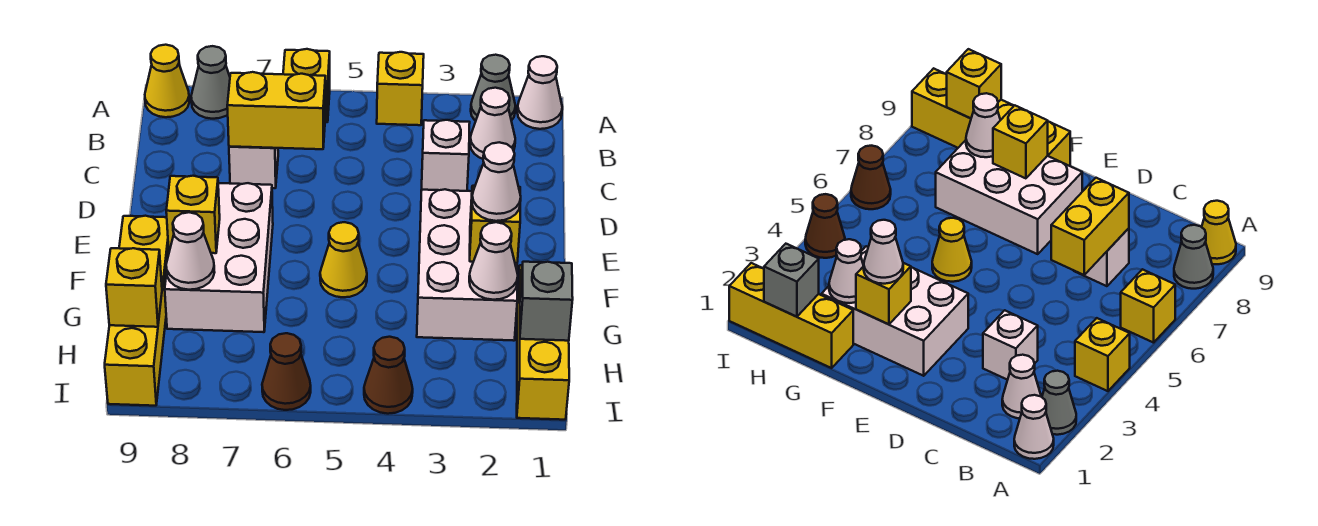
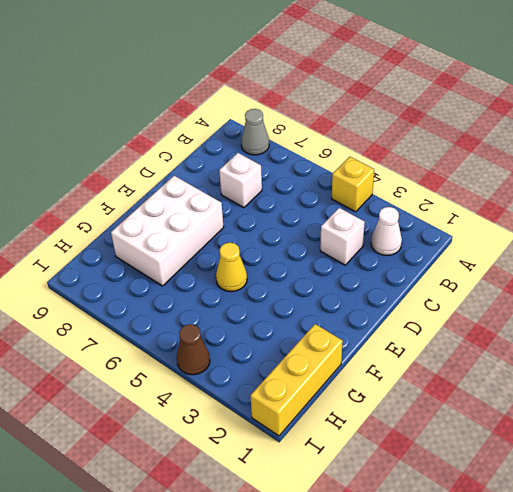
none -> white 1x1 cone [517,56,562,129]
none -> grey 1x1 cone [471,55,515,121]
none -> yellow 1x1 brick [283,49,330,122]

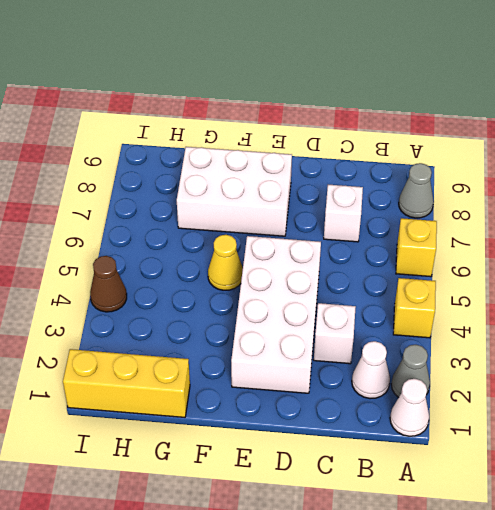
white 2x4 brick [231,236,321,393] -> white 2x3 brick [417,189,517,341]
none -> yellow 1x1 cone [145,45,189,117]
none -> yellow 1x4 brick [105,216,169,406]
none -> brown 1x1 cone [262,333,311,410]

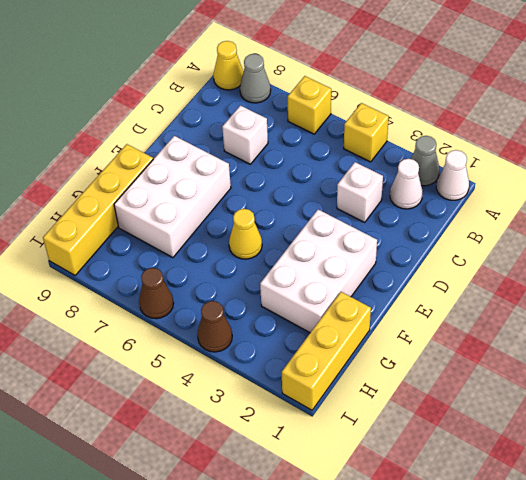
none -> yellow 1x2 brick [227,72,325,149]
none -> yellow 1x1 brick [470,186,520,263]
none -> yellow 1x1 brick [166,176,220,253]

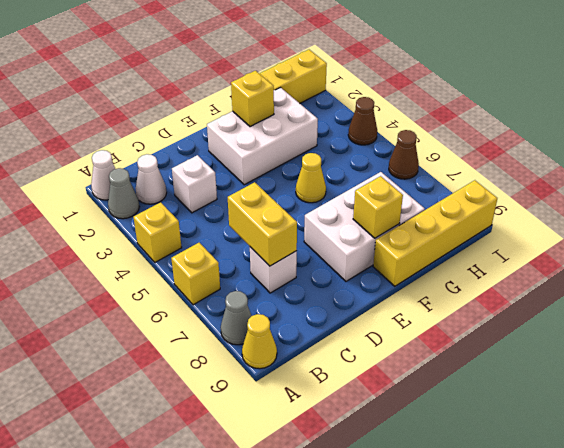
none -> white 1x1 cone [469,222,518,300]
none -> white 1x1 cone [166,212,215,290]
none -> grey 1x1 brick [520,262,573,341]

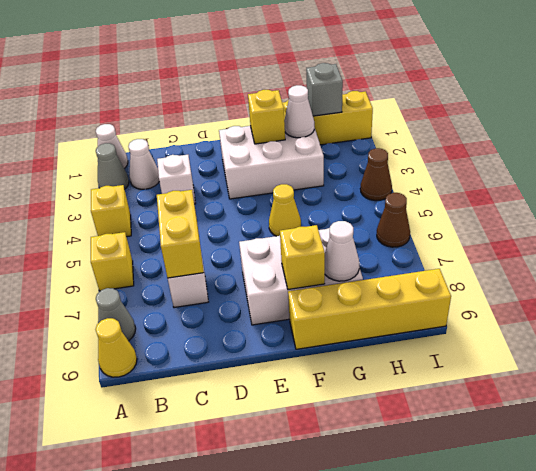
none -> yellow 1x1 brick [106,248,162,327]
none -> white 1x1 cone [472,142,521,221]

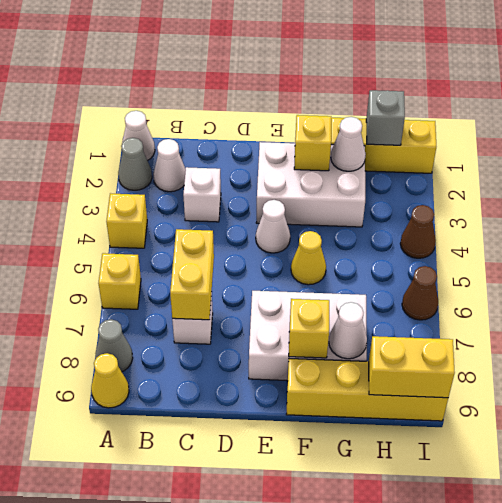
white 1x1 cone [256,200,290,253] -> white 1x1 cone moved to [472,142,521,221]
yellow 1x2 brick [369,336,455,398] -> yellow 1x1 brick [106,248,162,327]

